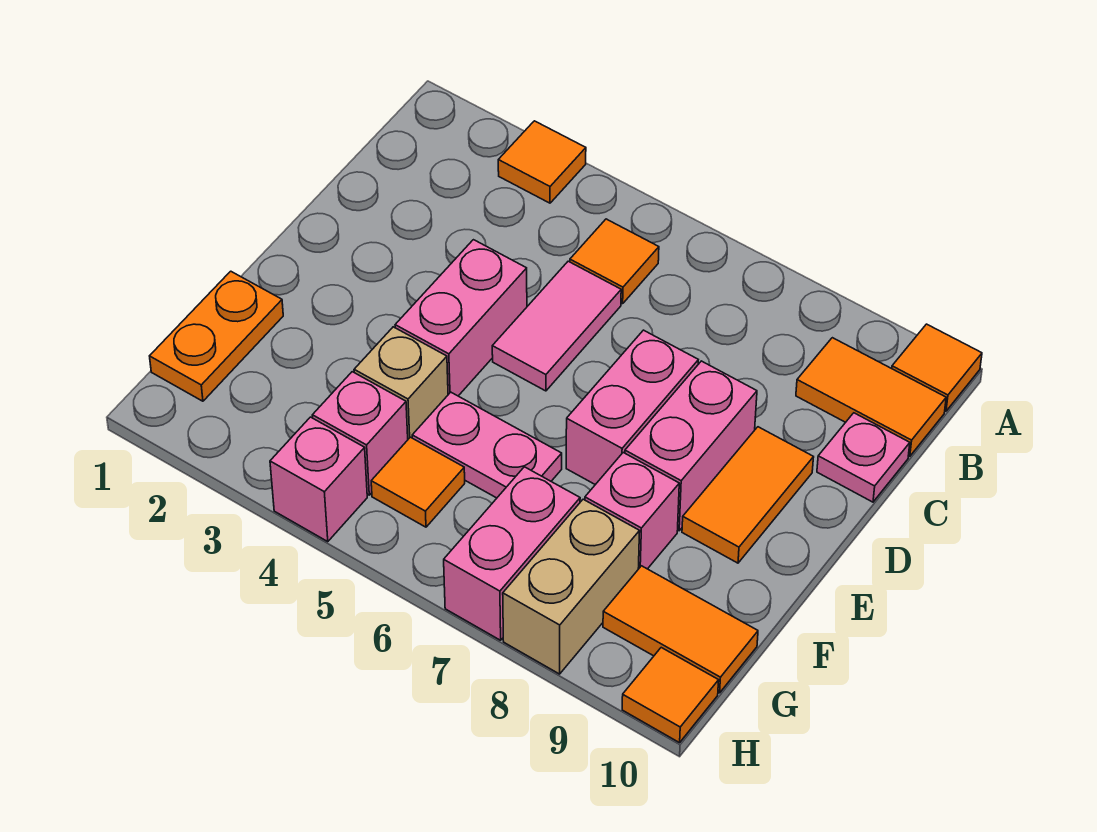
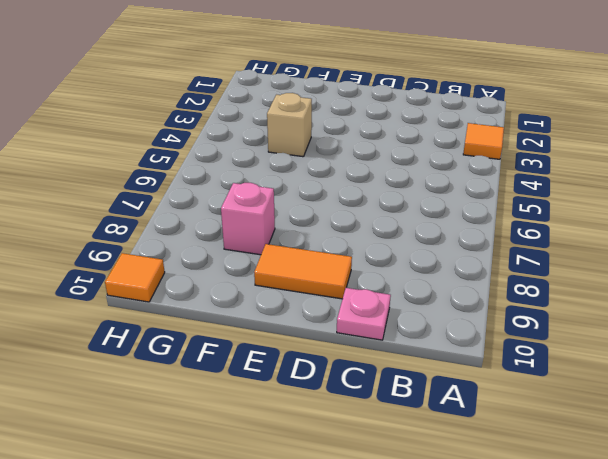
none -> orange 1x1 tile [892,324,982,411]
none -> orange 1x1 tile [570,219,659,304]
none -> orange 1x2 tile [796,338,946,456]

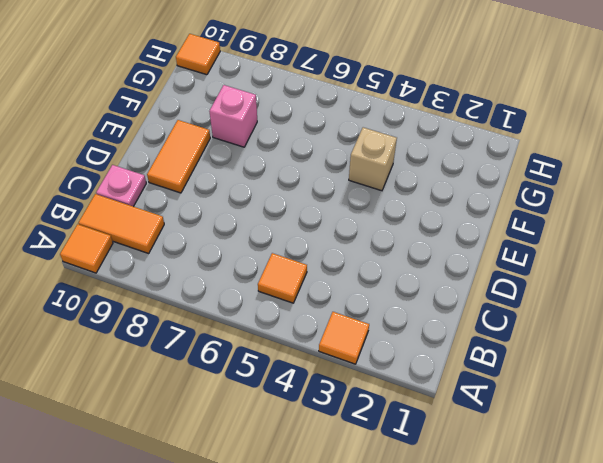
none -> pink 1x2 tile [492,261,621,391]
none -> pink 1x2 brick [395,240,527,396]
none -> pink 1x2 brick [566,330,698,485]

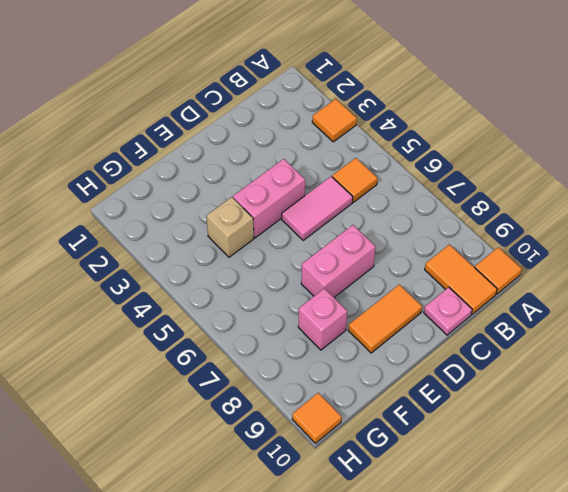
none -> pink 1x2 brick [625,361,757,531]
none -> orange 1x2 plate [150,271,283,401]
none -> pink 1x2 plate [412,392,562,498]

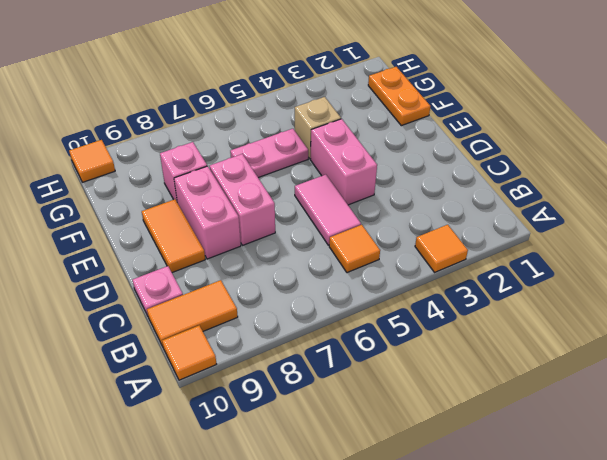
none -> pink 1x1 brick [312,372,408,495]
none -> orange 1x1 tile [371,437,465,527]
none -> pink 1x2 brick [444,467,580,640]

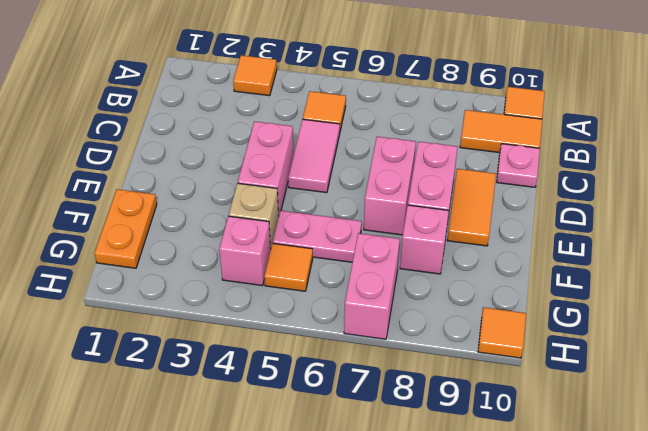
none -> tan 1x2 brick [503,499,640,674]
none -> orange 1x2 tile [603,566,758,693]
none -> pink 1x1 brick [270,417,367,542]

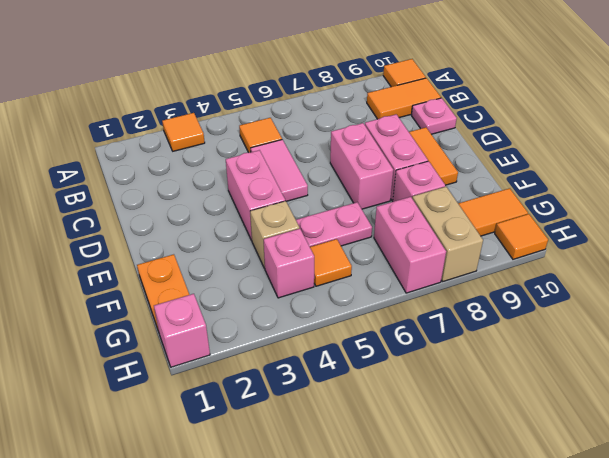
pink 1x1 brick [154,294,210,367] -> pink 1x1 brick moved to [270,417,367,542]

